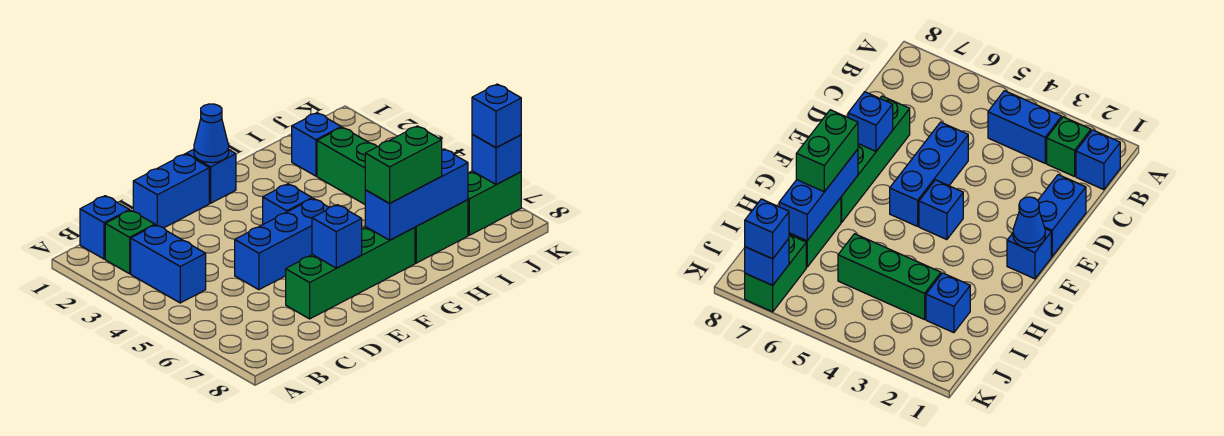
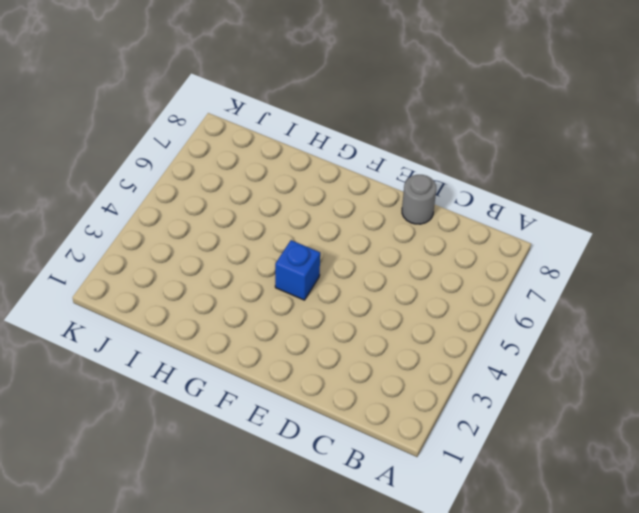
grey 1x1 round brick [402,175,436,224] -> none
none -> blue 1x1 brick [80,196,129,259]
none -> green 1x1 brick [105,210,155,274]
none -> blue 1x2 brick [131,225,206,303]

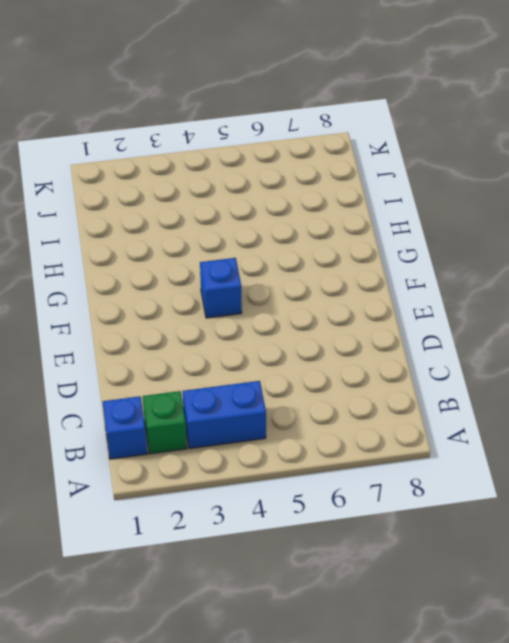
none -> blue 1x2 brick [133,154,209,228]
none -> blue 1x3 brick [235,198,329,290]
none -> green 1x4 brick [286,227,415,319]

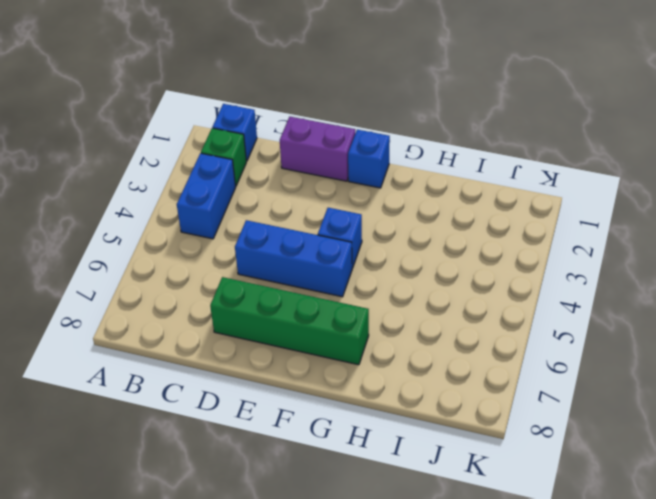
purple 1x2 brick [280,117,355,181] -> blue 1x2 brick [133,154,209,228]
none -> green 1x2 brick [415,200,468,263]
none -> blue 1x1 brick [292,113,341,176]
none -> green 1x3 brick [317,127,377,204]

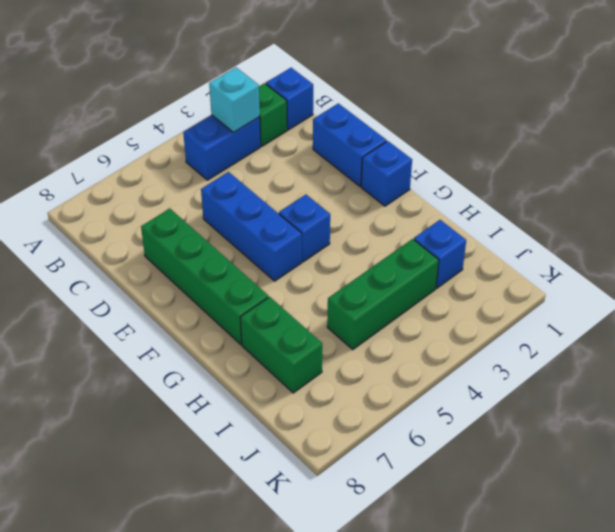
cyan 1x1 brick [209,68,260,132] -> none
none -> green 1x2 brick [468,171,521,235]
none -> blue 1x1 brick [312,205,362,268]
none -> blue 1x1 cone [194,104,229,163]

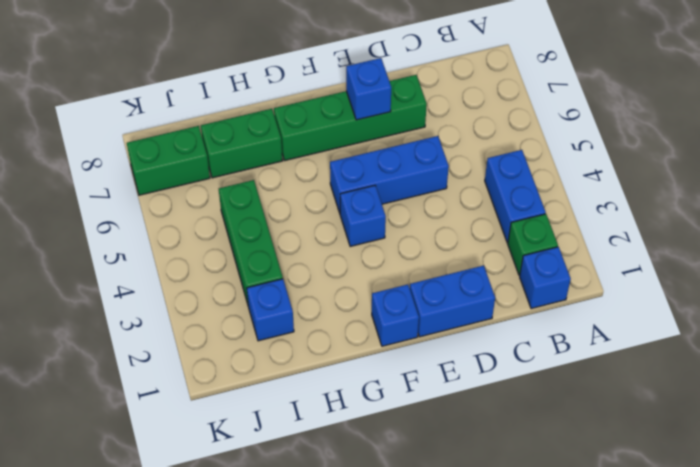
none -> blue 1x1 cone [194,104,229,163]
none -> blue 1x3 brick [365,149,468,240]
none -> blue 1x1 brick [472,134,521,185]

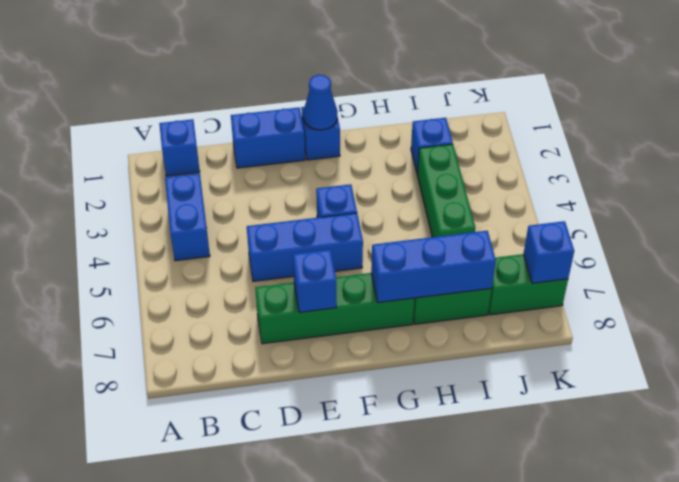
none -> green 1x1 brick [105,210,155,274]
none -> green 1x2 brick [365,126,442,203]
none -> blue 1x1 brick [472,84,521,148]

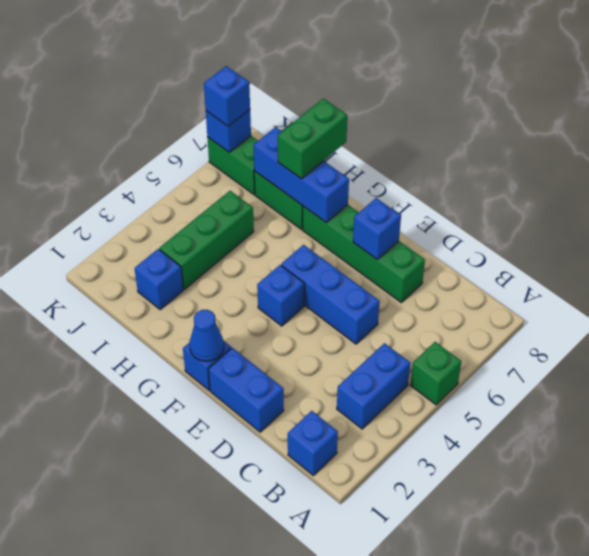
green 1x1 brick [410,342,461,405] -> green 1x1 brick moved to [105,210,155,274]
green 1x2 brick [278,99,347,179] -> green 1x2 brick turned to [365,126,442,203]

